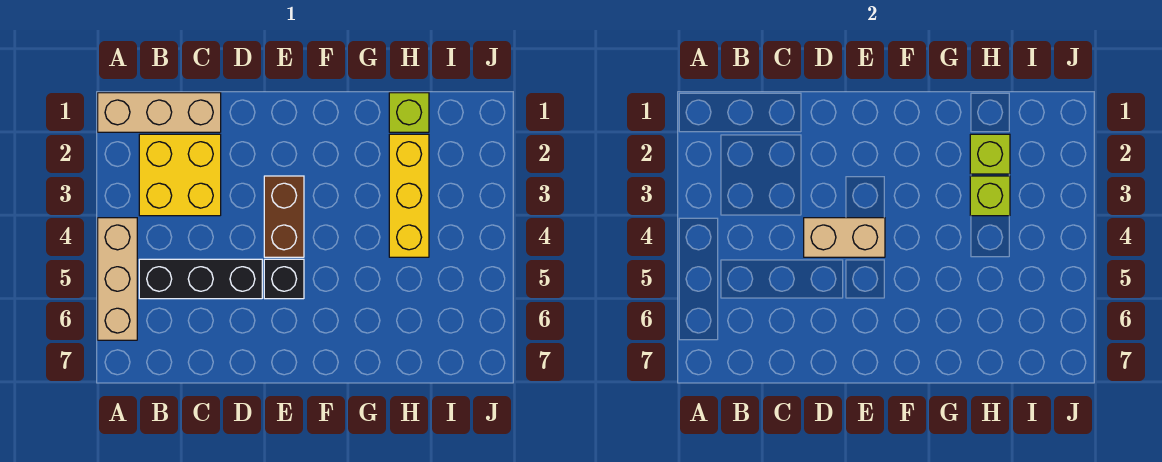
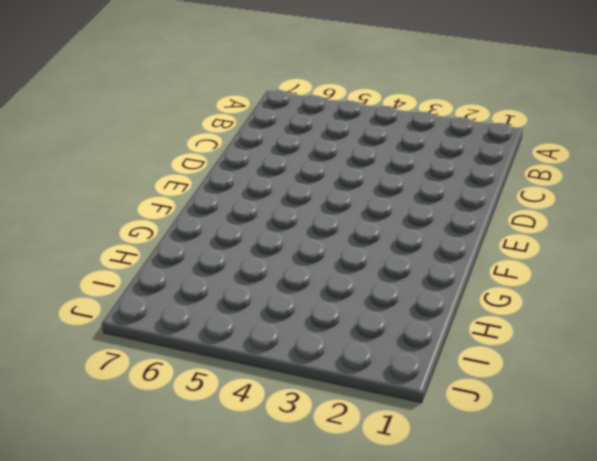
none -> tan 1x3 brick [98,93,221,132]
none -> tan 1x3 brick [98,218,137,340]

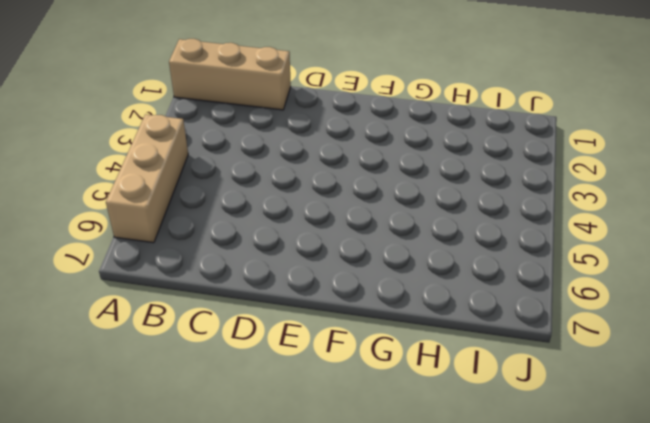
none -> yellow 2x2 brick [139,134,221,216]
none -> black 1x3 brick [139,259,262,299]

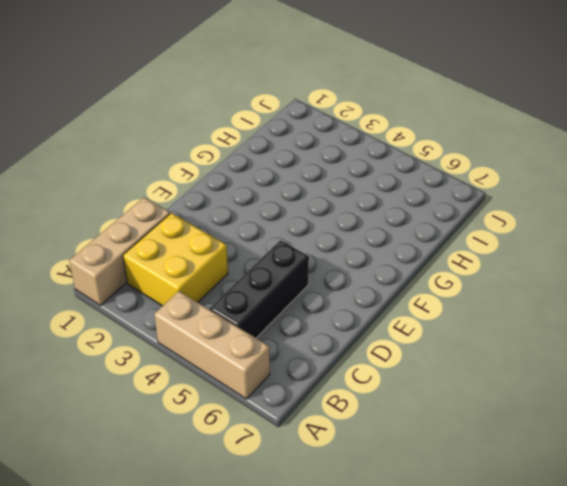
none -> brown 1x2 brick [264,176,304,257]
none -> black 1x1 brick [264,259,304,299]

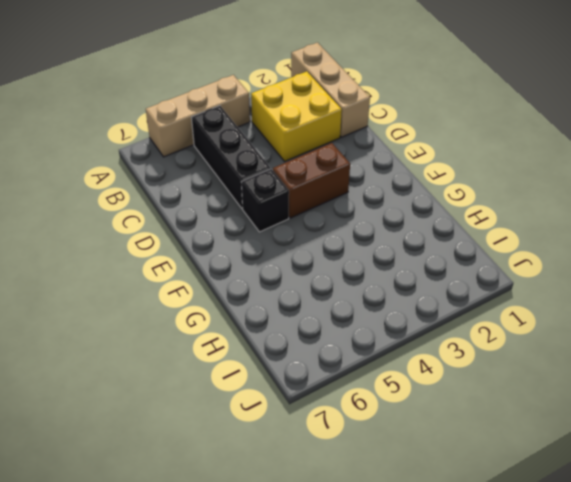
none -> lime 1x1 brick [389,93,429,132]
none -> yellow 1x3 brick [389,134,429,257]

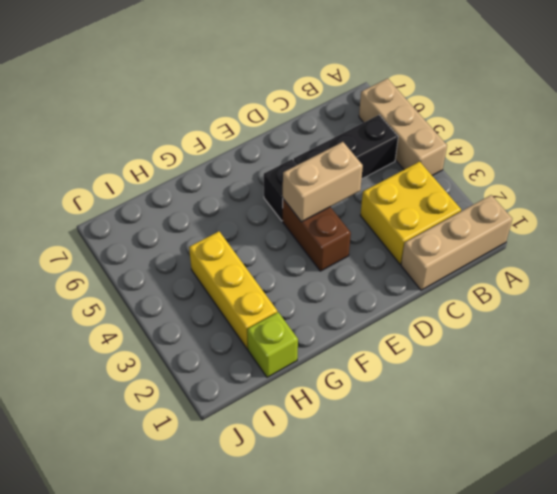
none -> lime 1x1 brick [970,134,1010,174]
none -> lime 1x1 brick [970,176,1010,216]

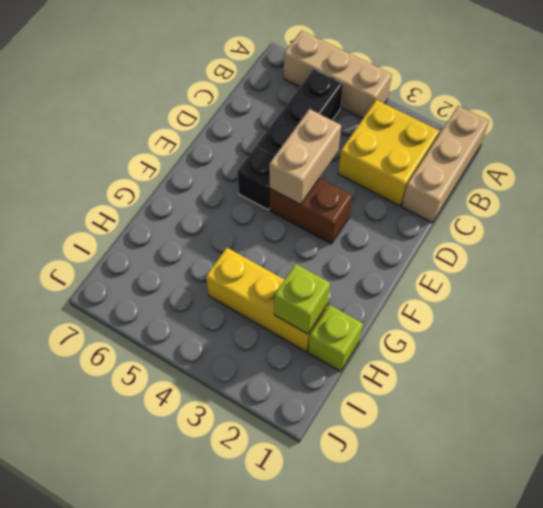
none -> lime 1x1 brick [970,176,1010,216]

